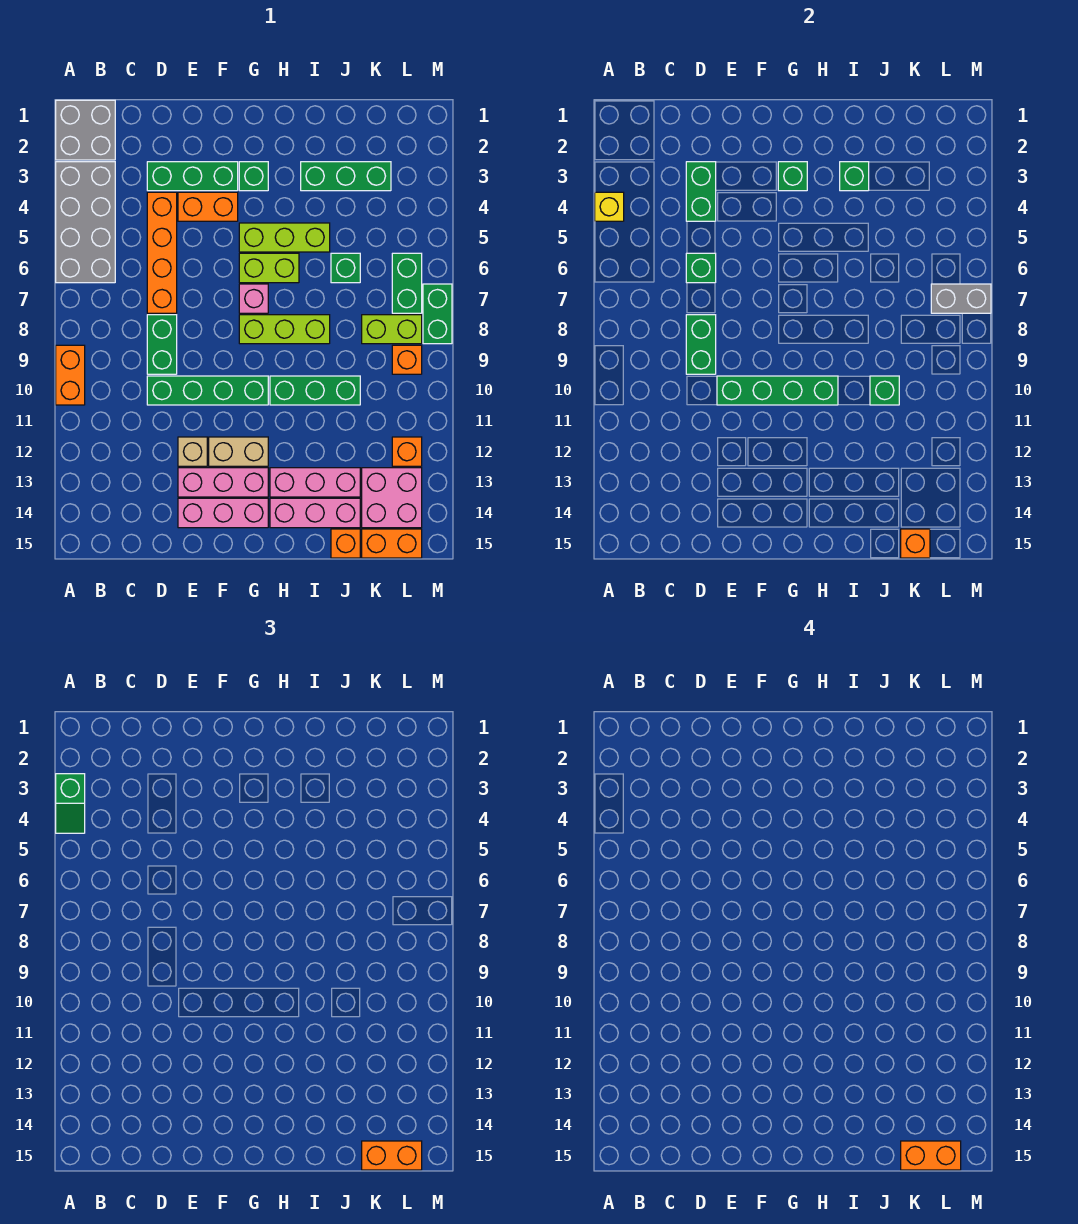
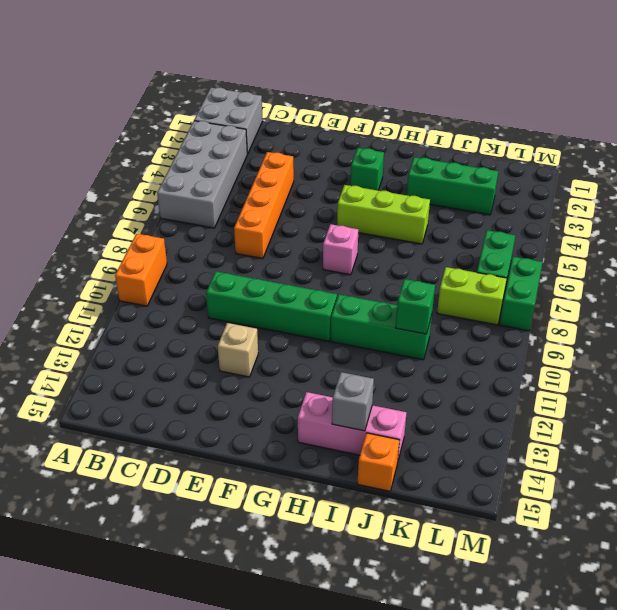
grey 1x1 brick [332,372,374,431] -> none
none -> green 1x3 brick [147,162,238,191]
none -> green 1x2 brick [147,315,177,374]
none -> orange 1x2 brick [178,192,238,221]
none -> pink 1x3 brick [178,468,268,497]

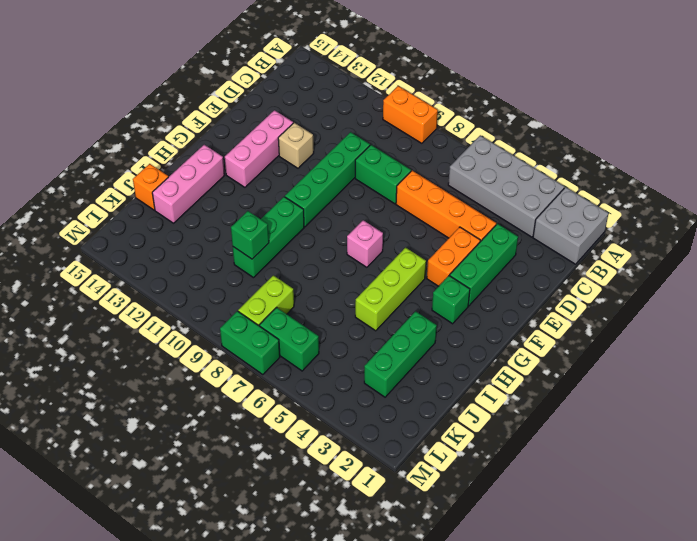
none -> pink 1x3 brick [178,498,268,528]
none -> tan 1x2 brick [209,437,268,466]
none -> lime 1x2 brick [239,253,299,283]
none -> lime 1x3 brick [239,315,330,344]

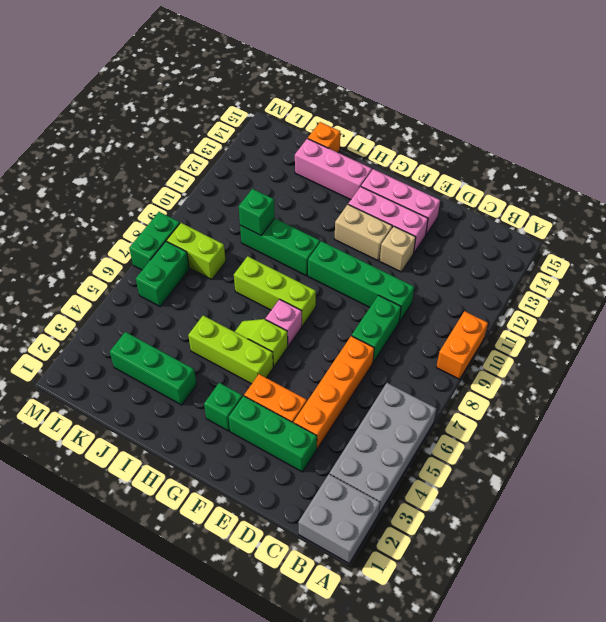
lime 1x2 slope [235,319,288,367] -> lime 1x2 brick [239,253,299,283]
none -> pink 1x3 brick [270,468,360,497]
none -> green 1x1 brick [331,253,360,283]
none -> pink 2x2 brick [362,468,422,528]
none -> orange 1x2 brick [362,529,422,558]

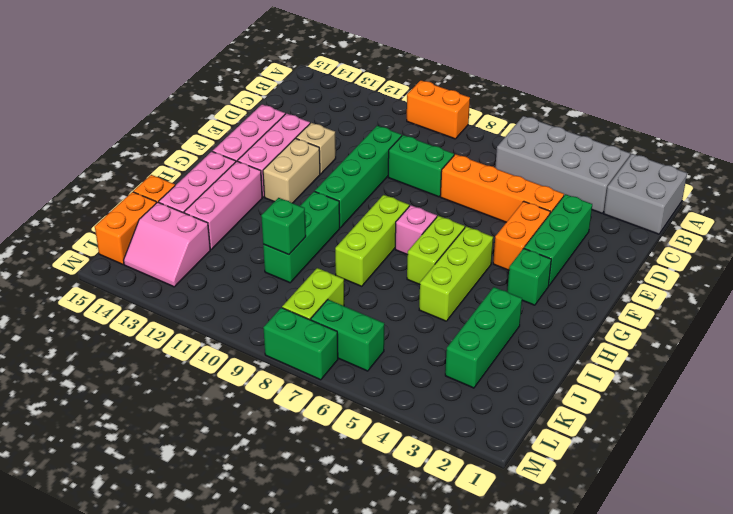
pink 2x2 slope [124,202,210,287] -> pink 2x2 brick [362,468,422,528]
none -> green 1x1 brick [331,253,360,283]
none -> orange 1x1 brick [392,345,422,374]
none -> orange 1x1 brick [392,437,422,466]
none -> yellow 1x1 brick [595,192,624,221]

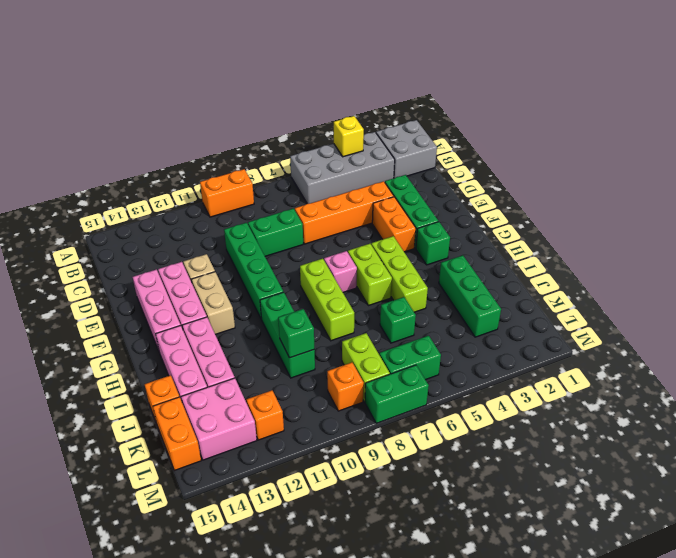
none -> green 1x2 brick [686,162,716,221]
none -> green 1x1 brick [686,253,716,283]
none -> green 1x2 brick [686,315,716,374]
none -> green 1x4 brick [717,376,838,405]

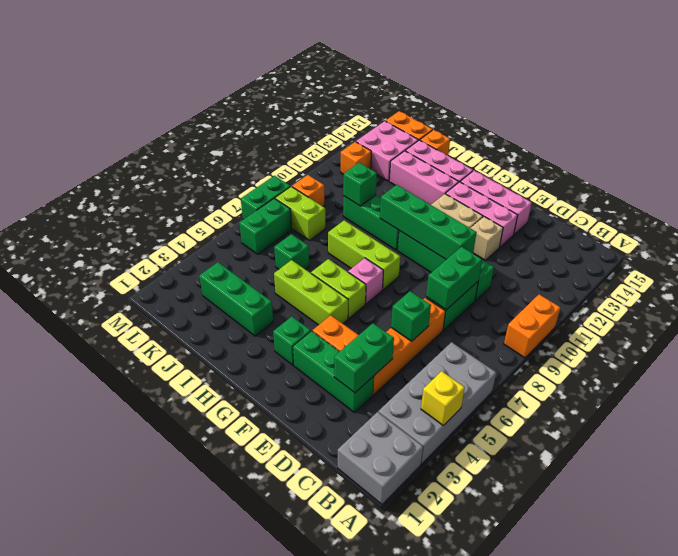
none -> green 1x1 brick [778,162,807,191]
none -> green 1x1 brick [840,162,869,191]
none -> orange 1x1 brick [901,529,930,558]
none -> grey 1x2 brick [931,284,991,313]

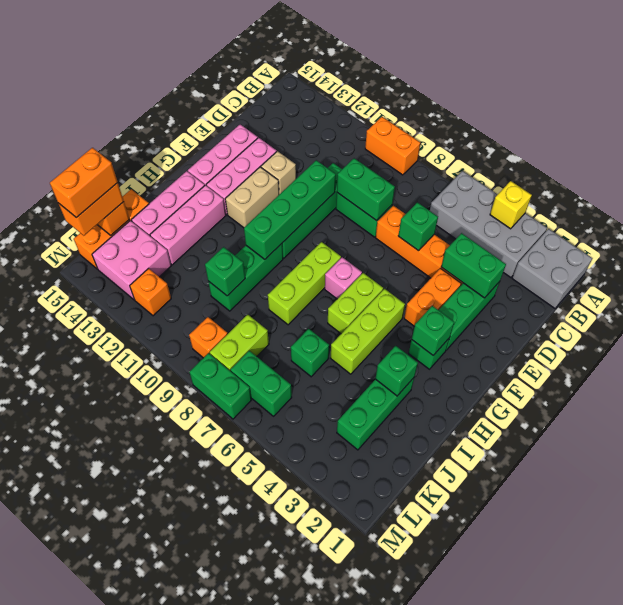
none -> grey 1x2 brick [931,284,991,313]
none -> green 1x2 slope [56,774,85,833]

